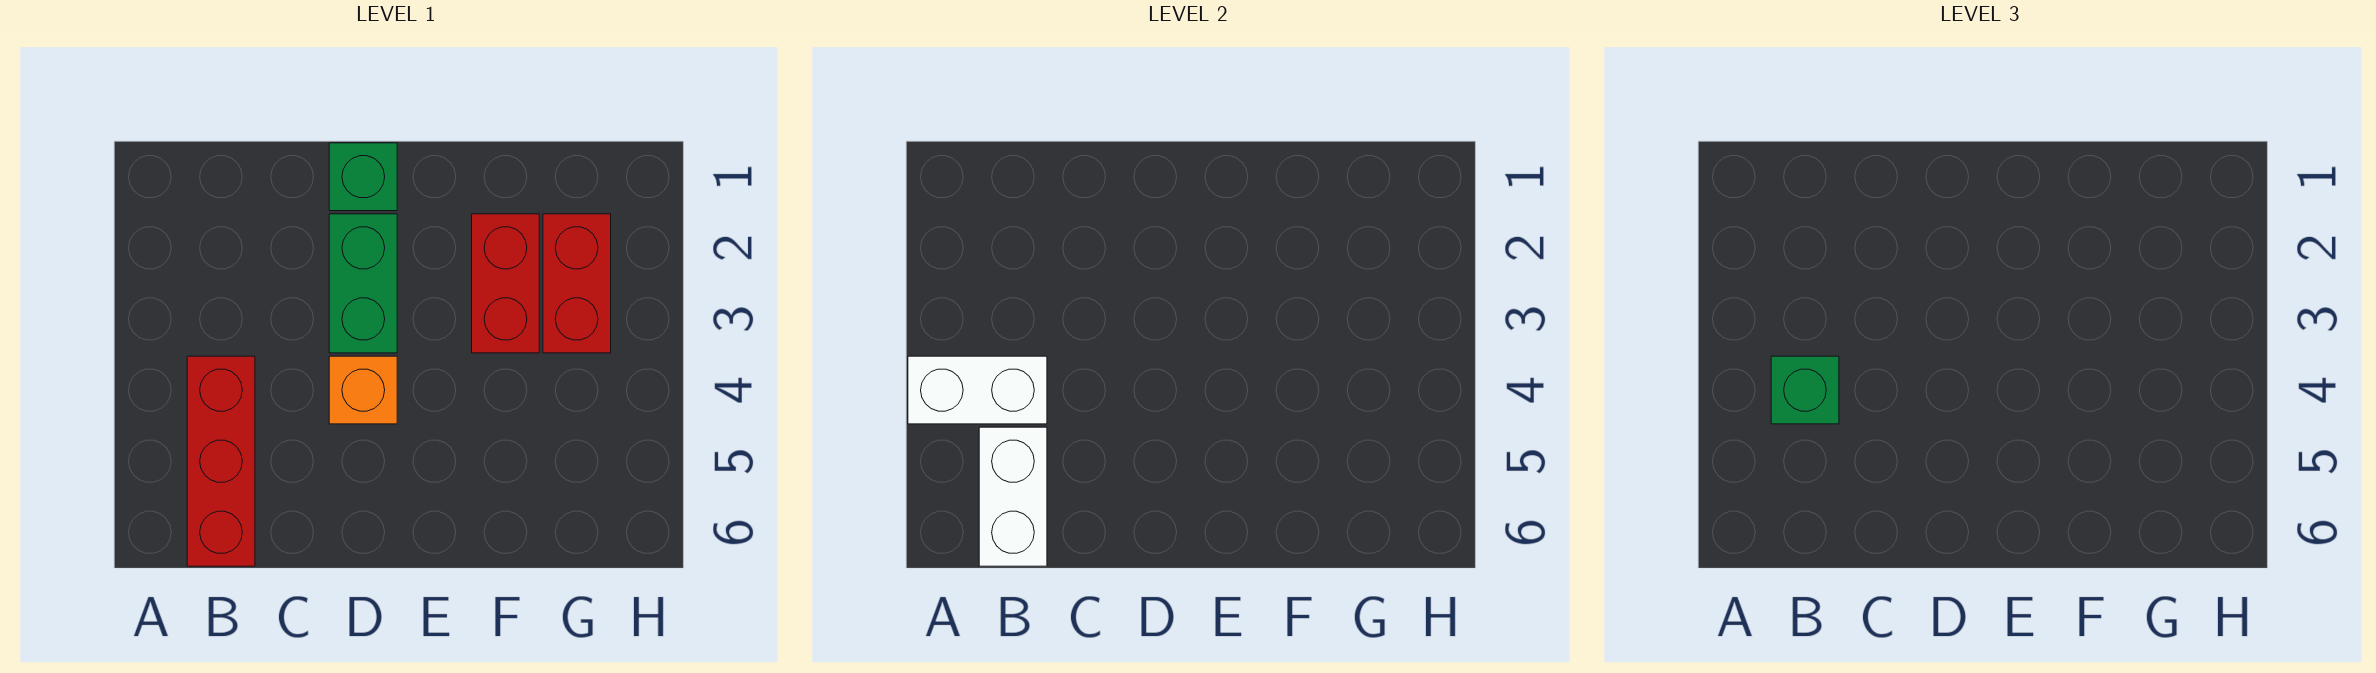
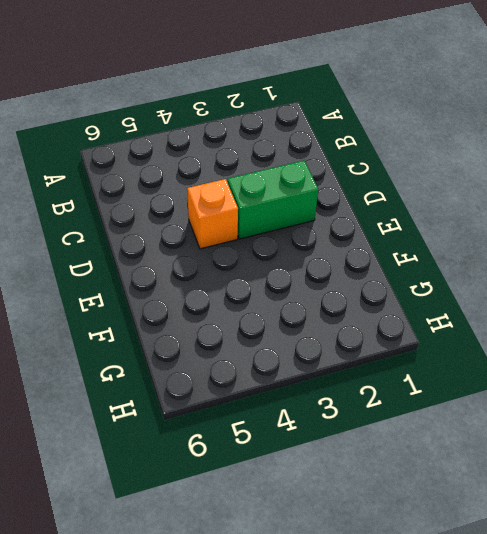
none -> red 1x3 brick [187,356,255,566]
none -> green 1x1 brick [329,143,397,211]

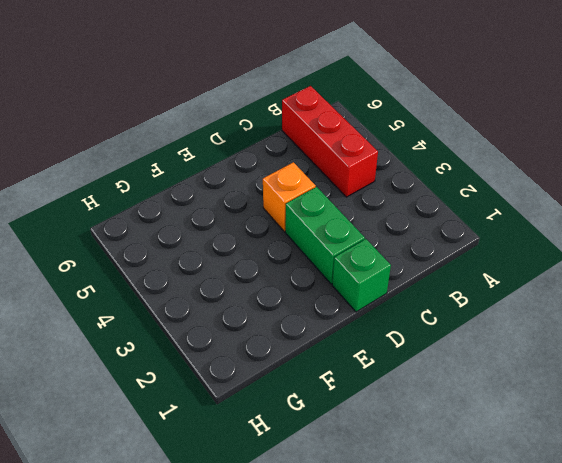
none -> red 1x2 brick [472,214,539,353]
none -> red 1x2 brick [543,214,611,353]

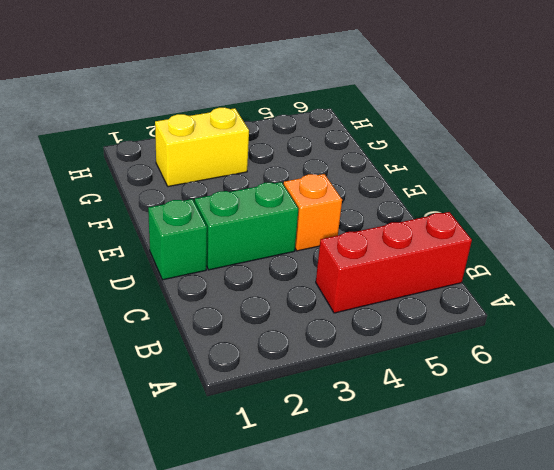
yellow 1x2 brick [155,108,249,187] -> red 1x2 brick [543,214,611,353]
none -> red 1x2 brick [472,214,539,353]
none -> white 1x2 brick [908,356,1047,424]

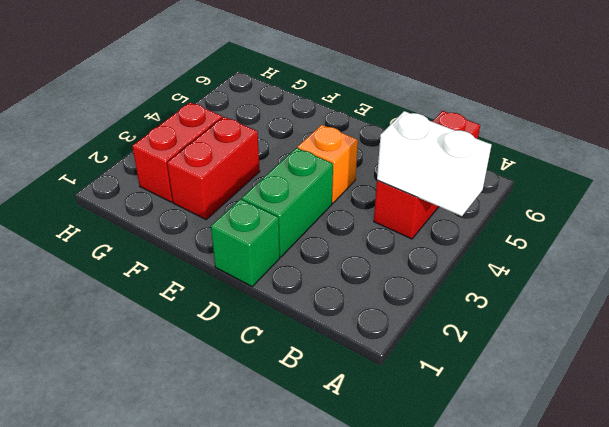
none -> white 1x2 brick [979,427,1047,566]
none -> green 1x1 brick [1771,356,1839,424]

